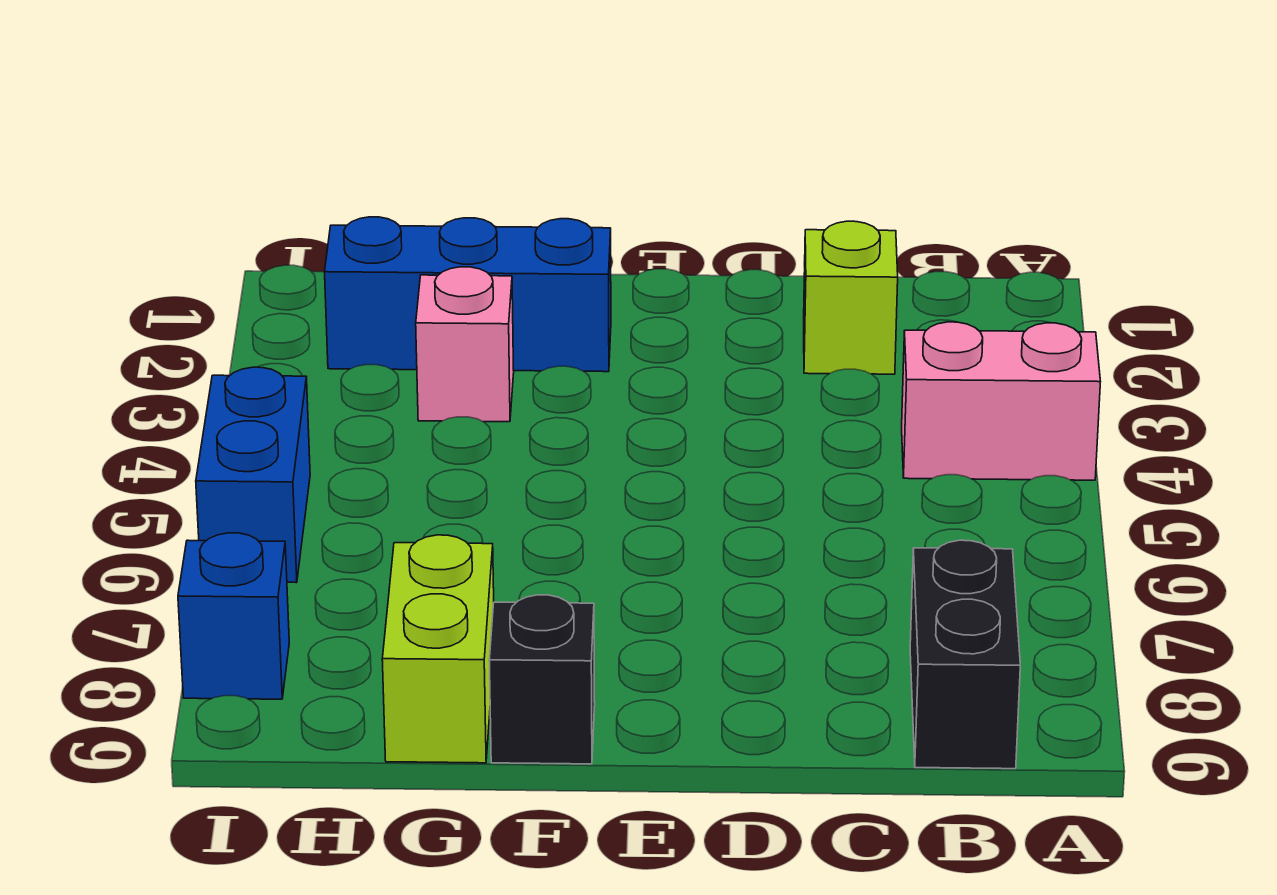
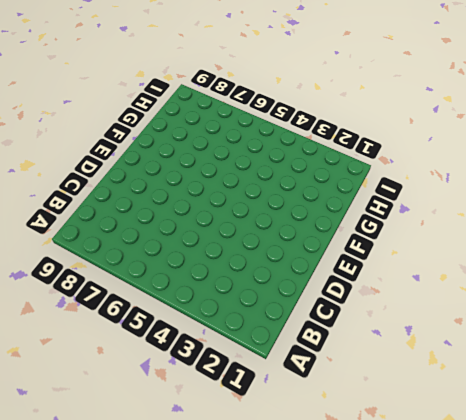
none -> pink 1x2 brick [902,322,1100,480]
none -> black 1x2 brick [910,540,1020,769]

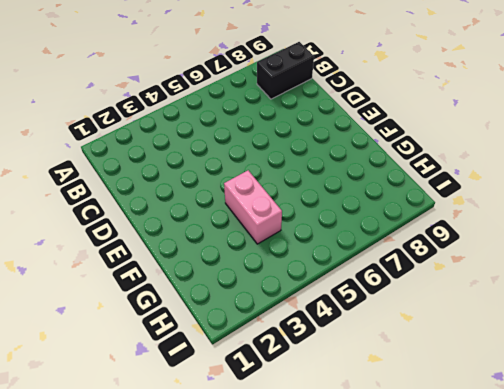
pink 1x2 brick [224,170,282,244] -> pink 1x2 brick moved to [902,322,1100,480]
none -> lime 1x1 brick [804,221,898,374]
none -> blue 1x3 brick [325,217,611,372]

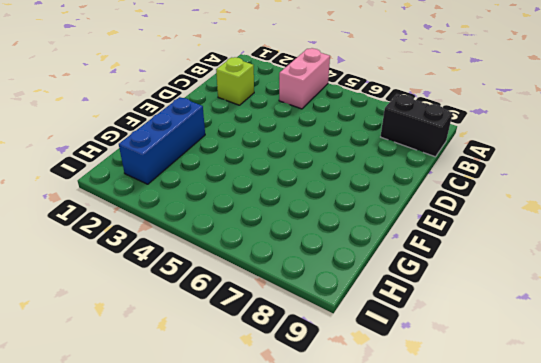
none -> black 1x1 brick [489,595,595,764]
none -> pink 1x1 brick [416,267,514,422]

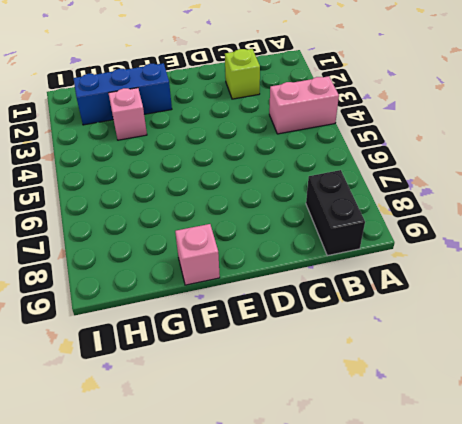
pink 1x1 brick [175,224,220,285] -> black 1x1 brick [489,595,595,764]
none -> lime 1x2 brick [382,535,494,763]
none -> blue 1x2 brick [196,367,310,583]

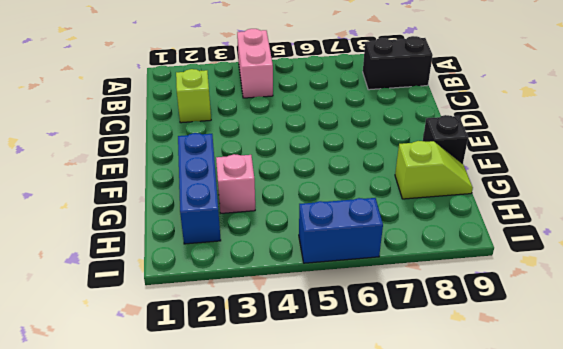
lime 1x2 slope [395,141,473,199] -> lime 1x2 brick [382,535,494,763]
none -> blue 1x1 brick [178,533,289,699]

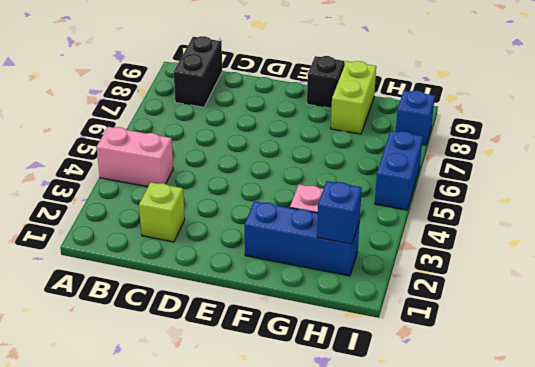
blue 1x1 brick [317,181,362,244] -> none

